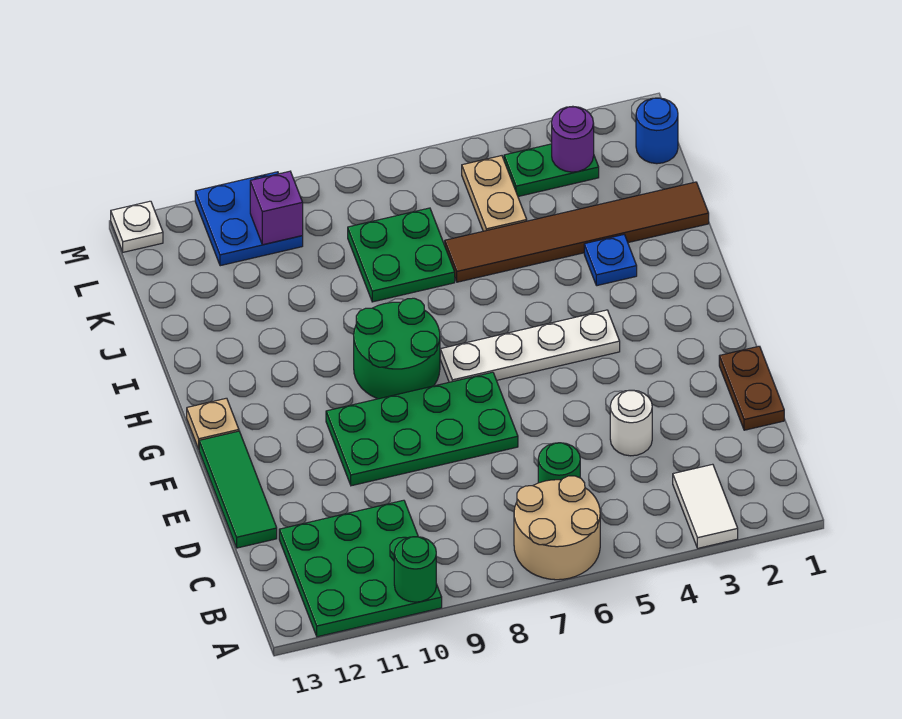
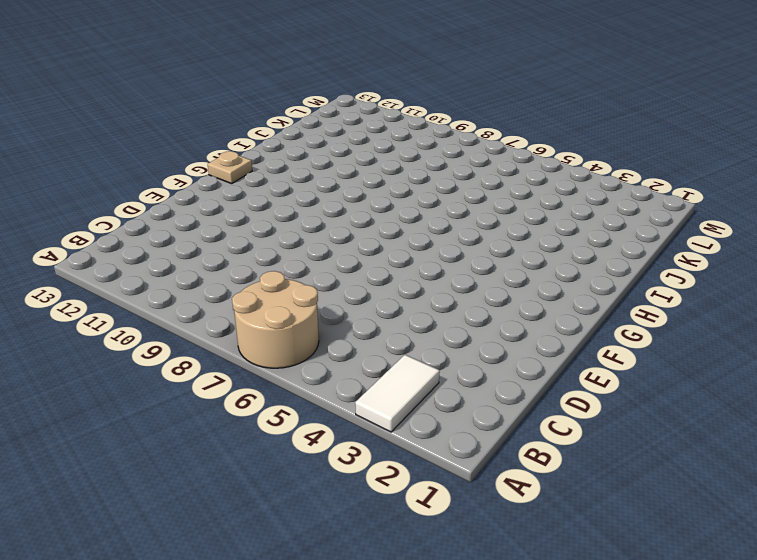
none -> green 3x3 plate [279,500,442,637]
none -> green 1x1 round brick [538,443,580,483]
none -> brown 1x2 plate [719,346,784,430]

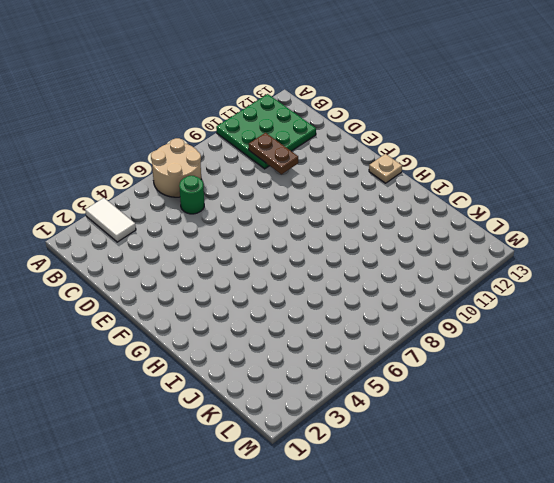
brown 1x2 plate [249,133,298,174] -> brown 1x2 plate moved to [719,346,784,430]
none -> white 1x1 round brick [610,390,652,456]
none -> green 1x3 tile [199,431,277,548]
none -> green 2x4 plate [326,372,518,486]

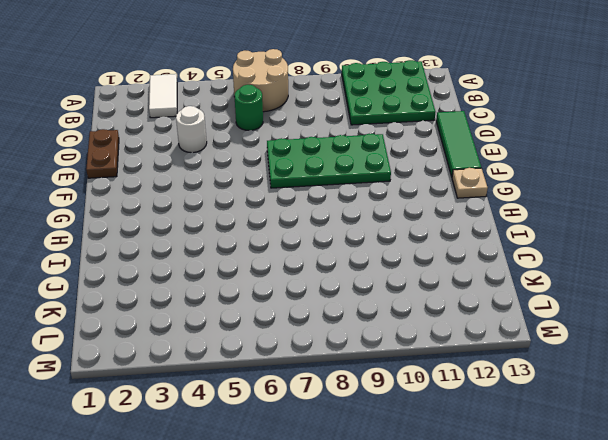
none -> white 1x4 plate [440,310,620,382]
none -> green 2x2 round brick [354,298,440,399]
none -> blue 1x1 plate [584,235,637,286]

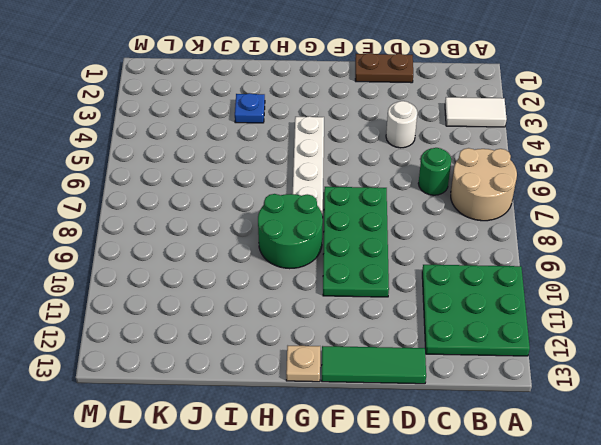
none -> brown 1x6 tile [445,182,709,282]
none -> green 2x2 plate [348,208,455,302]
none -> tan 1x2 plate [462,156,527,231]

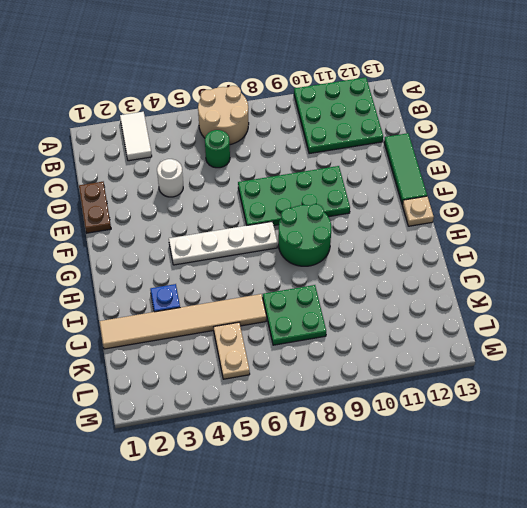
tan 1x6 tile [99,294,266,349] -> brown 1x6 tile [445,182,709,282]
none -> blue 1x1 round brick [636,98,678,164]
none -> green 1x2 plate [504,144,599,196]
none -> blue 2x2 plate [195,172,303,266]

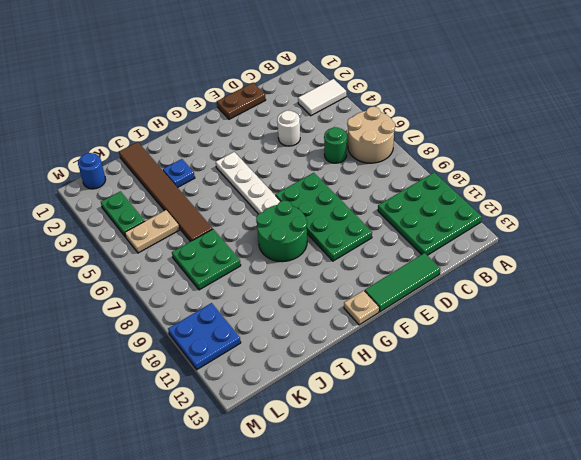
none -> white 1x1 plate [111,201,163,252]
none -> green 1x1 round brick [394,537,436,602]
none -> purple 1x1 round brick [552,106,594,172]

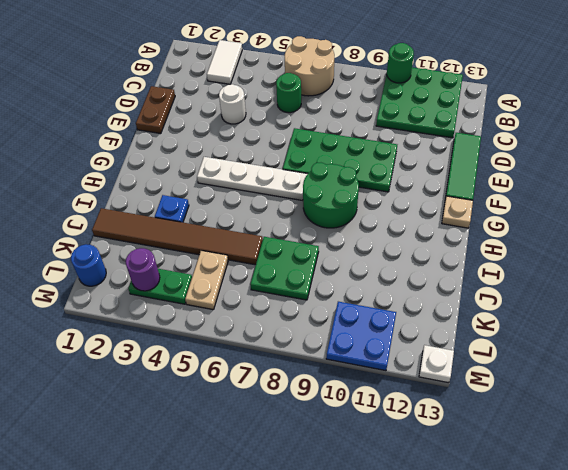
none -> purple 1x1 brick [250,171,303,245]

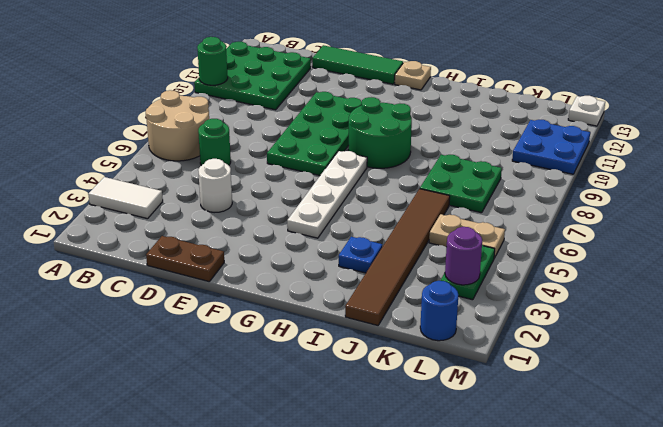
none -> purple 1x1 brick [250,171,303,245]

